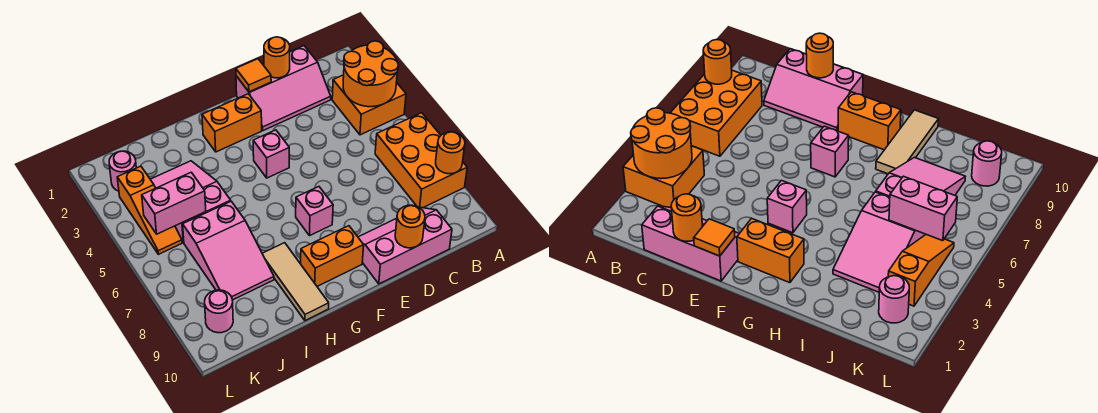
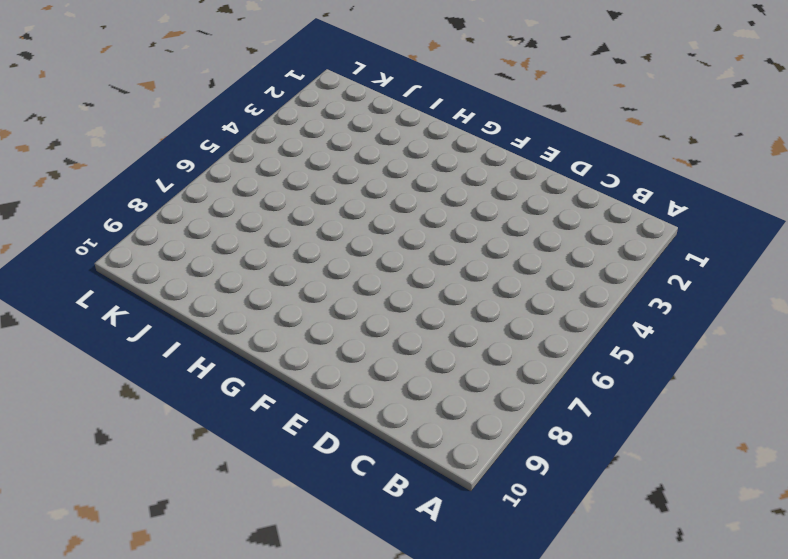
none -> orange 2x2 brick [332,75,406,135]
none -> orange 2x3 brick [375,113,467,208]
none -> pink 2x3 slope [236,46,331,131]

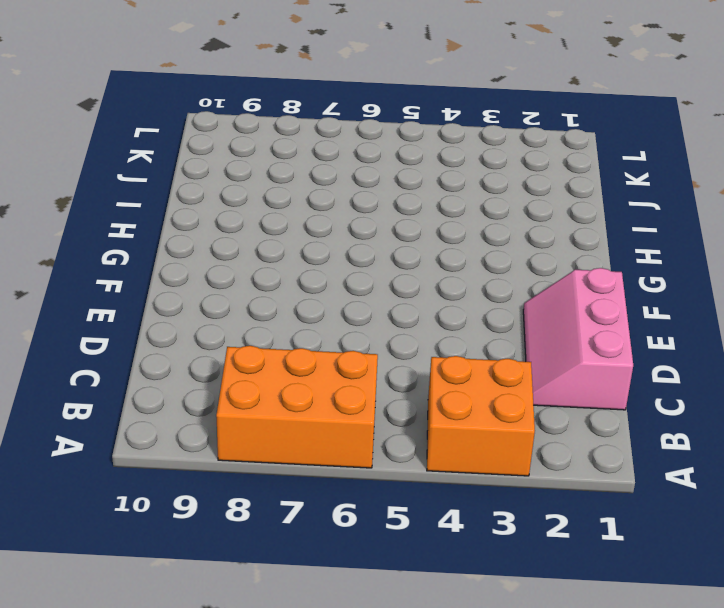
none -> pink 2x3 slope [358,207,452,284]
none -> orange 1x2 brick [202,94,262,152]
none -> pink 1x1 brick [253,130,289,178]

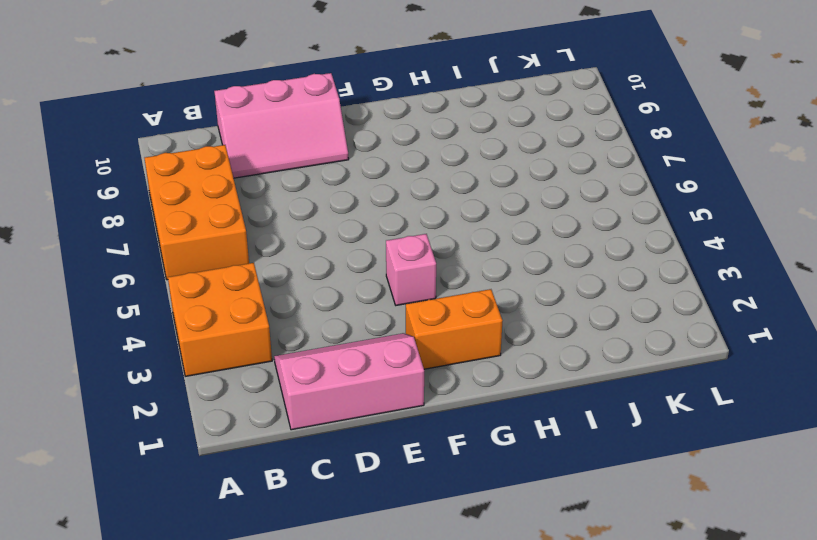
none -> pink 1x1 brick [296,187,333,236]
none -> orange 1x2 brick [301,226,364,286]
none -> tan 1x3 tile [262,243,329,321]

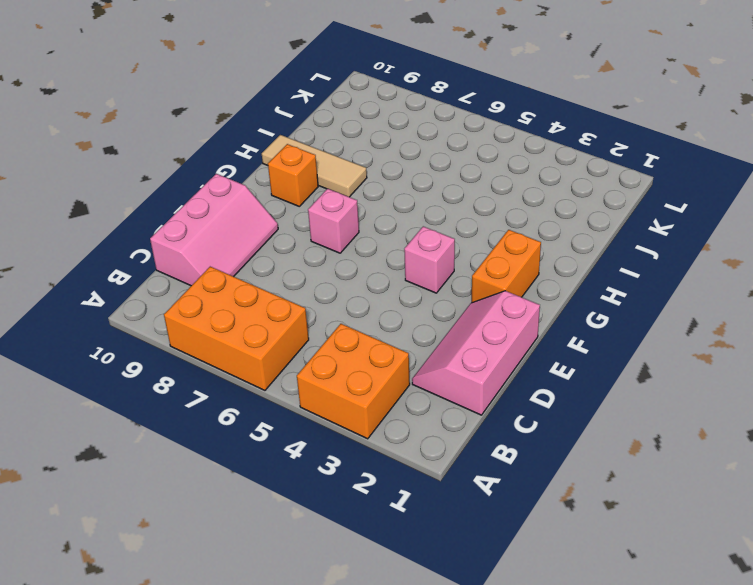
orange 1x1 brick [268,144,318,206] -> orange 1x2 brick [301,226,364,286]
none -> pink 2x3 slope [150,161,231,243]
none -> pink 2x3 slope [183,201,274,300]
none -> pink 1x1 round brick [109,151,136,191]

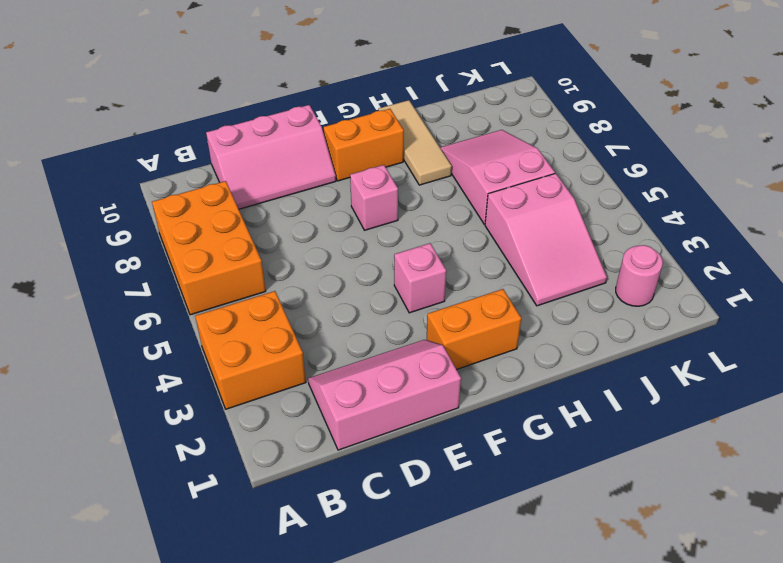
none -> orange 1x3 slope [117,166,182,254]
none -> pink 1x1 round brick [205,290,233,333]
none -> orange 2x2 round brick [343,41,398,107]

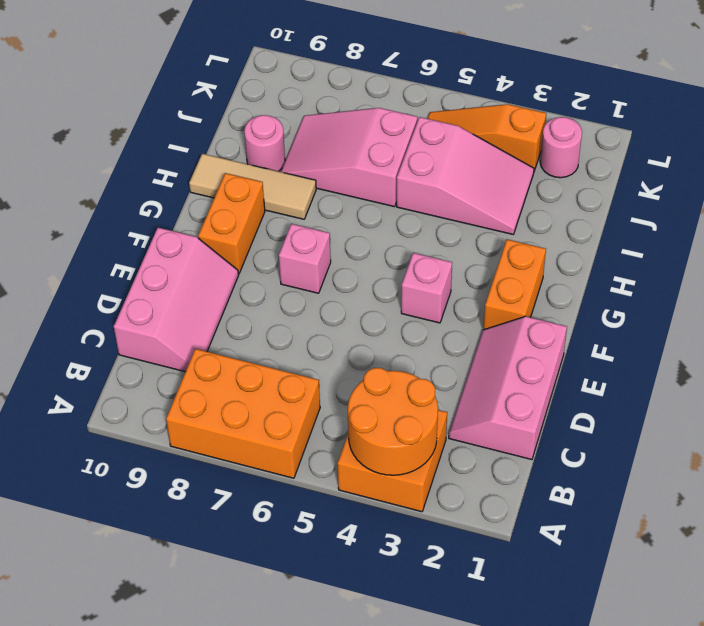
pink 1x1 round brick [244,115,285,171] -> pink 1x1 round brick moved to [205,290,233,333]
none -> orange 1x1 round brick [436,132,465,174]
none -> orange 1x1 round brick [264,37,290,78]
none -> orange 1x1 round brick [395,205,425,248]

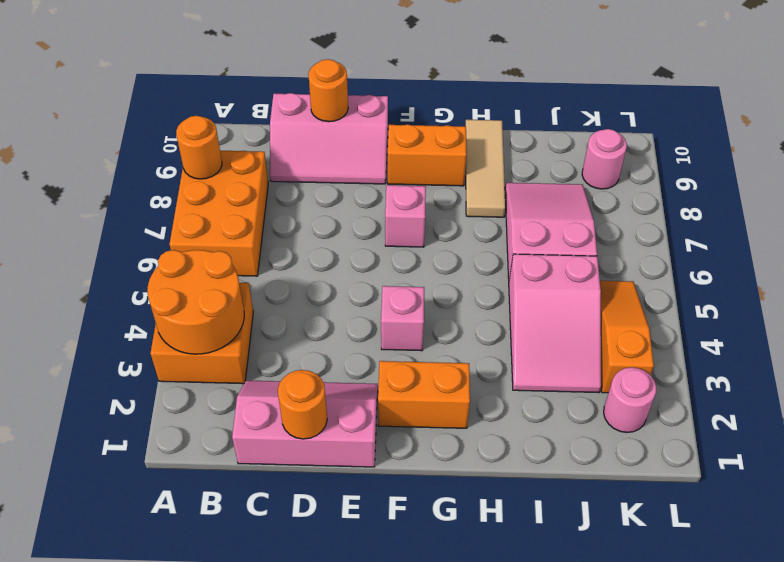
none -> orange 1x1 tile [236,59,271,92]
none -> pink 1x2 brick [142,172,206,234]

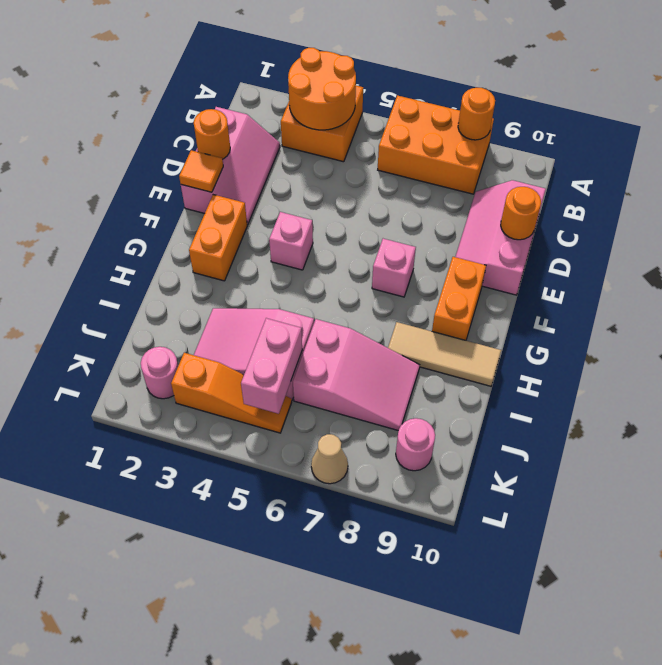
tan 1x1 cone [311,434,348,484] -> none

